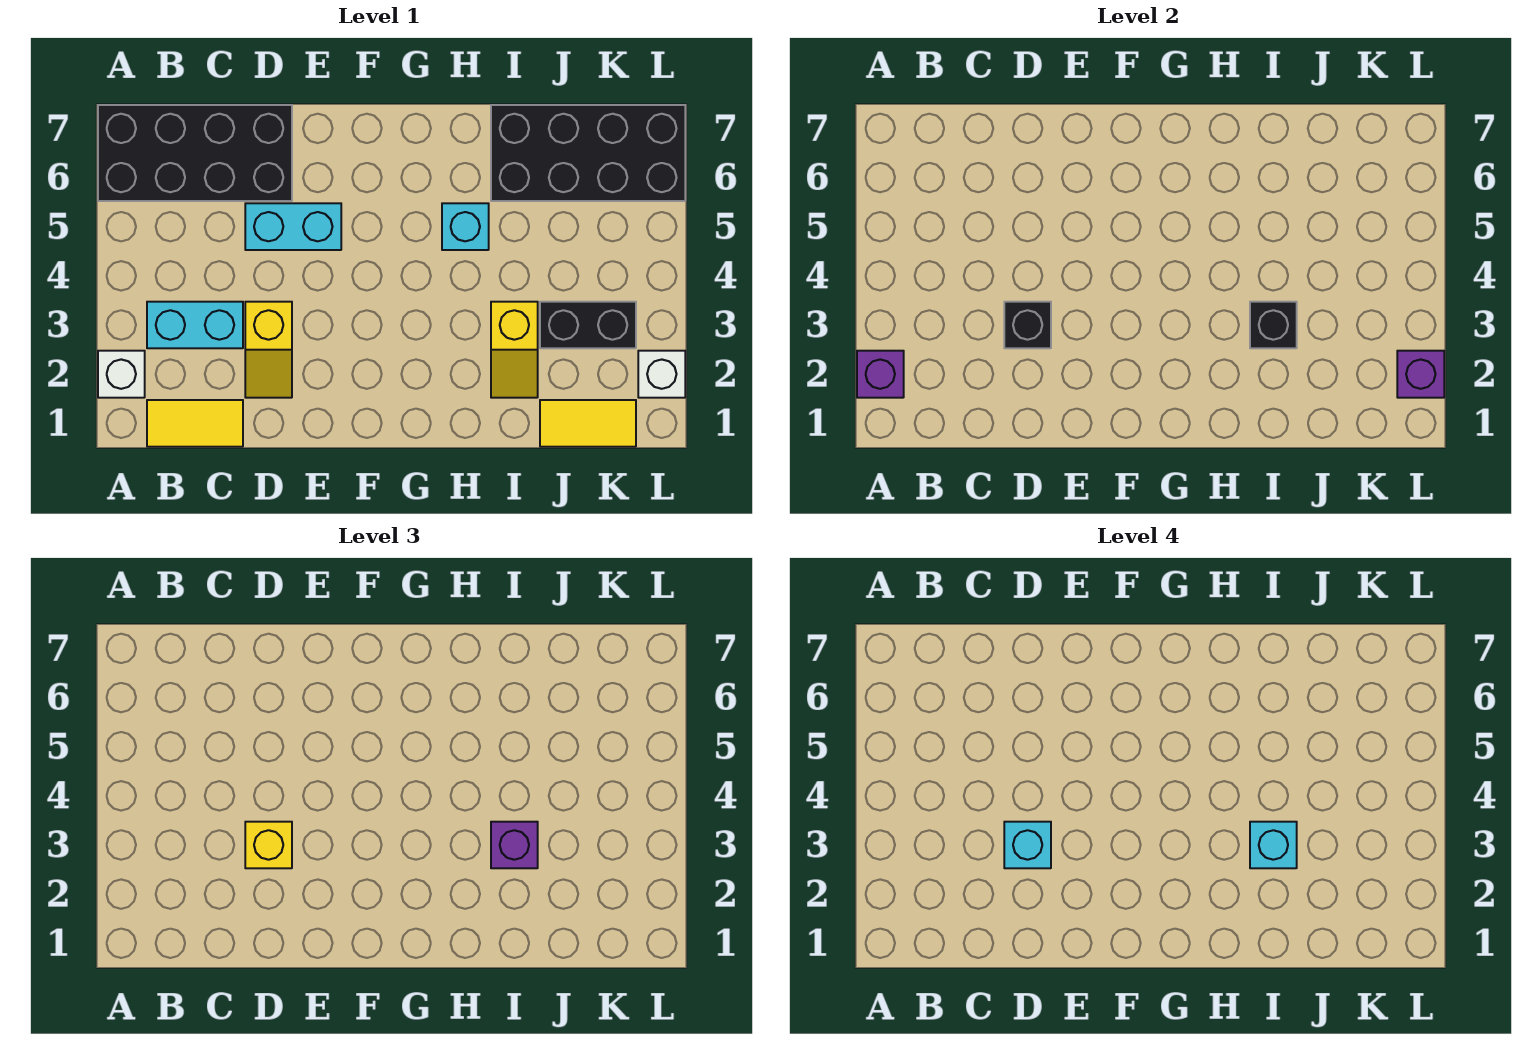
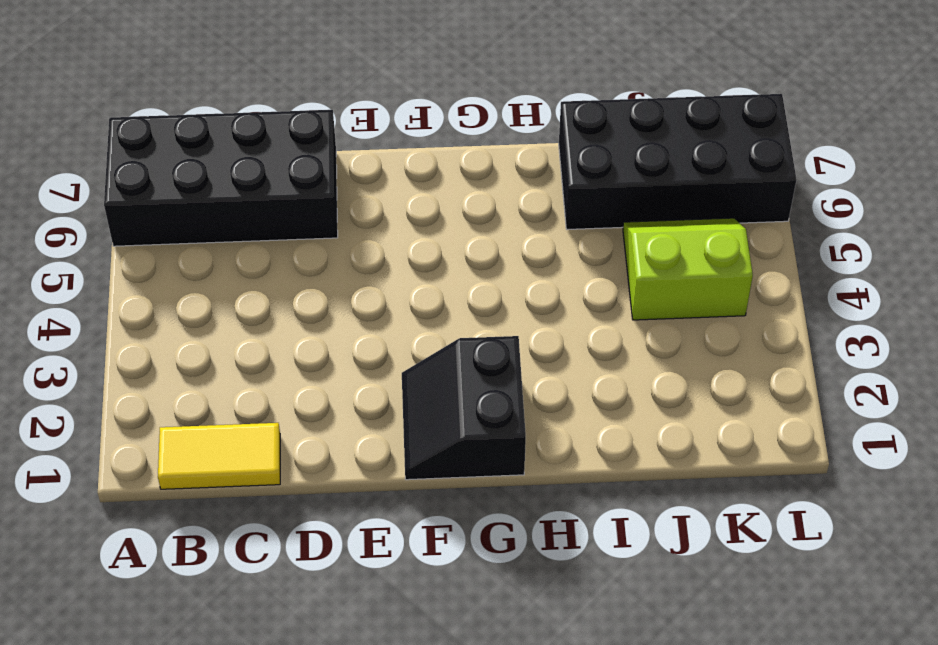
black 2x2 slope [402,336,526,480] -> none
lime 2x2 slope [623,218,753,320] -> none
none -> white 1x1 brick [98,351,145,398]
none -> cyan 1x2 brick [147,302,243,348]
none -> yellow 1x2 slope [245,302,292,398]

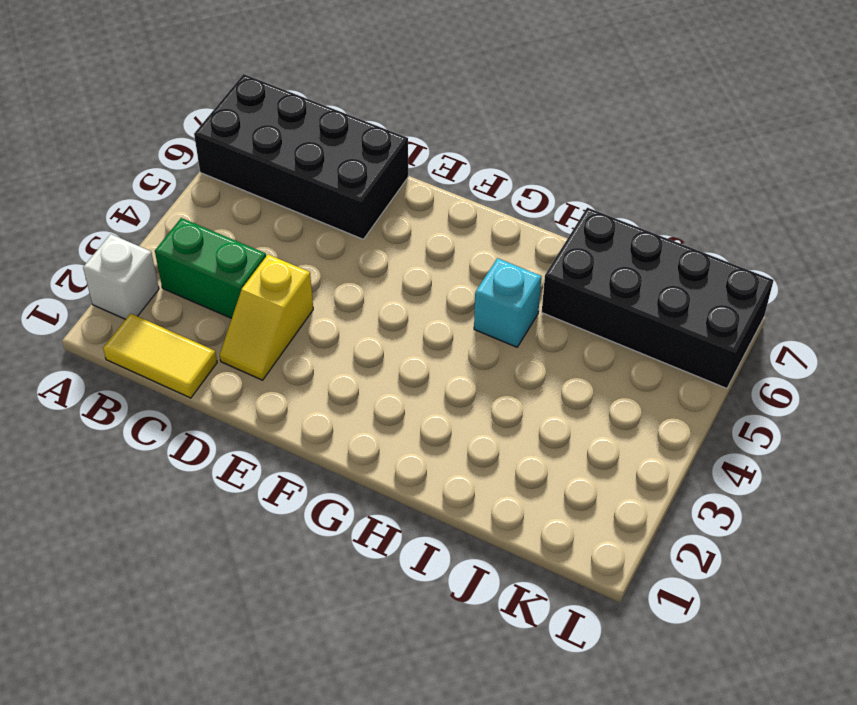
green 1x2 brick [155,218,266,318] -> cyan 1x2 brick [147,302,243,348]
none -> cyan 1x2 brick [245,203,341,250]
none -> yellow 1x2 slope [491,302,538,398]
none -> yellow 1x2 tile [540,400,636,447]

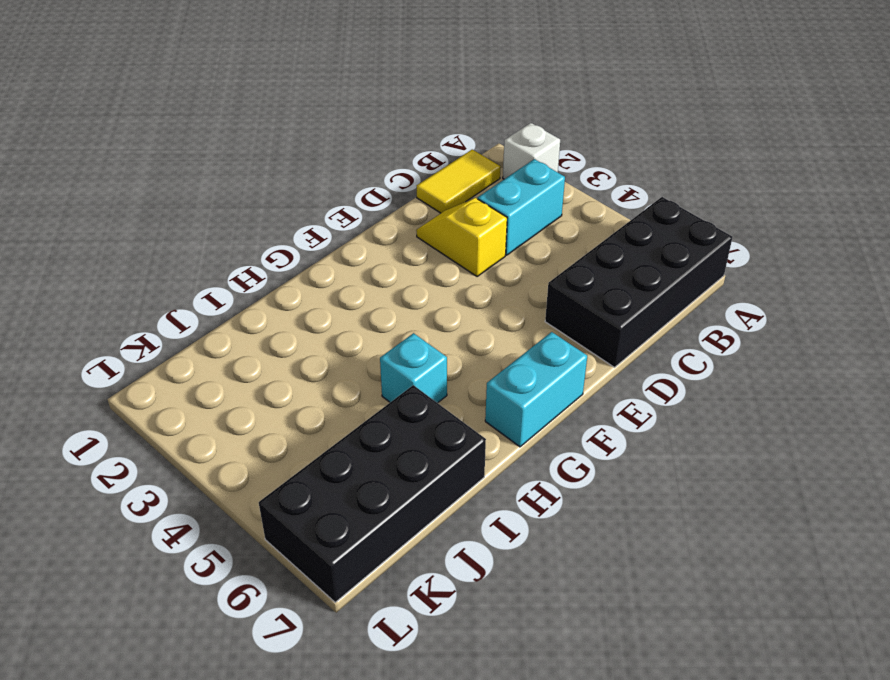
cyan 1x2 brick [485,332,587,447] -> cyan 1x2 brick moved to [245,203,341,250]
none -> yellow 1x2 slope [491,302,538,398]
none -> yellow 1x2 tile [540,400,636,447]
none -> black 1x2 brick [540,302,636,348]

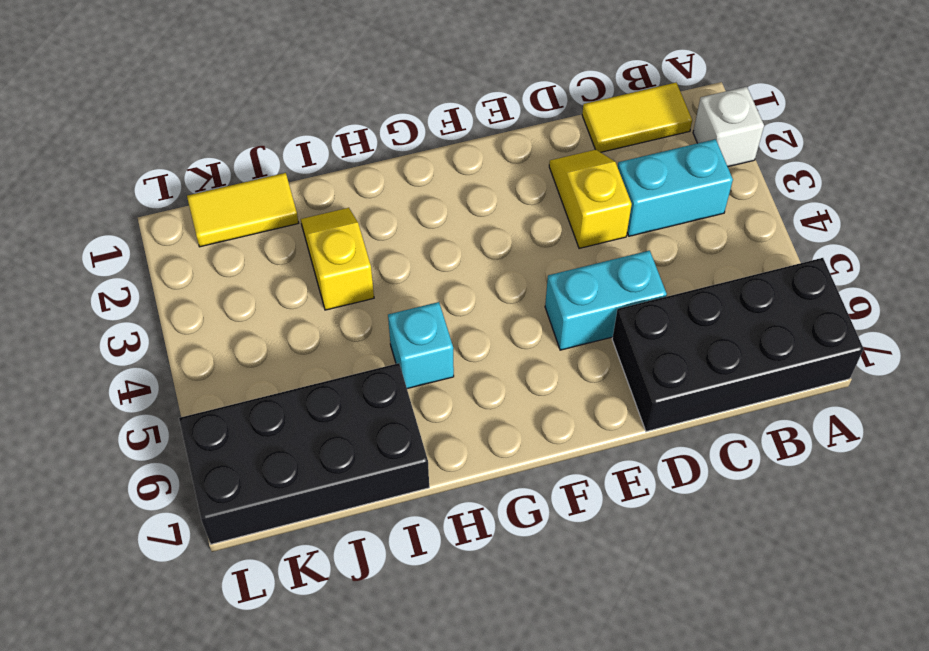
none -> black 1x2 brick [540,302,636,348]
none -> white 1x1 brick [638,351,685,398]
none -> purple 1x1 brick [857,351,904,398]

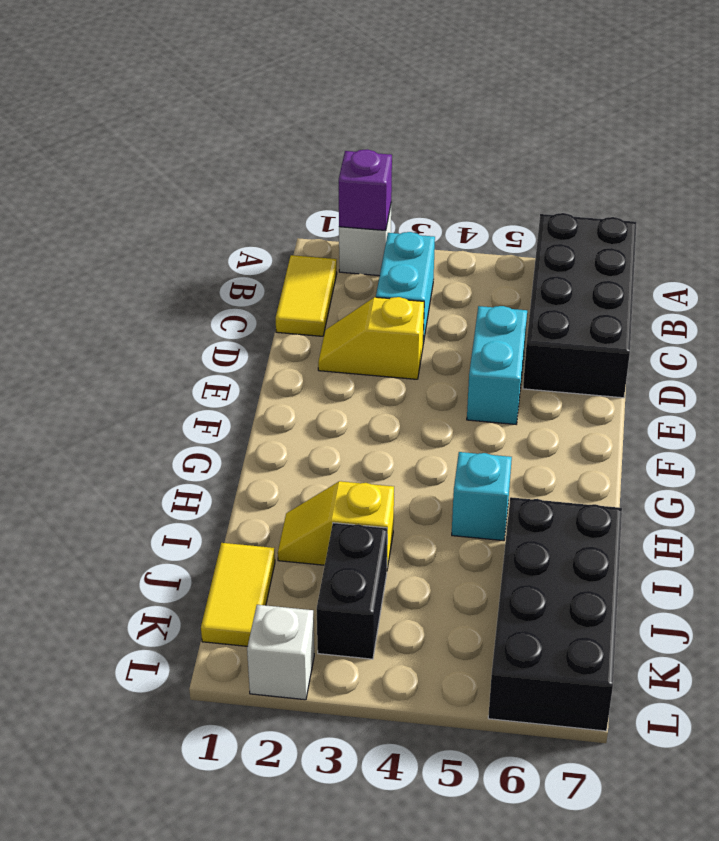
none -> black 1x1 brick [1004,302,1051,348]
none -> black 1x1 brick [1250,302,1297,348]
none -> purple 1x1 brick [1397,351,1444,398]

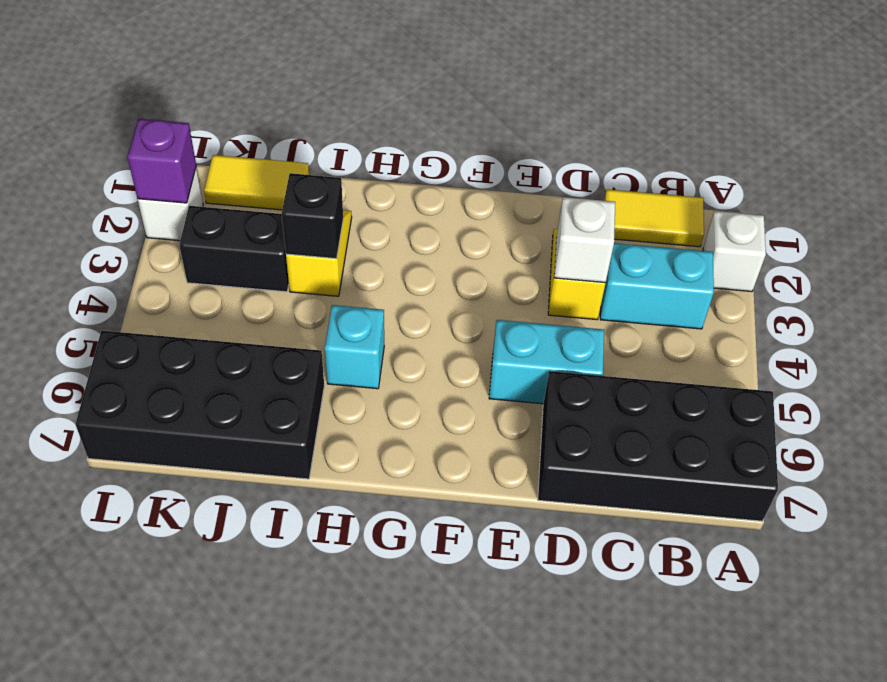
white 1x1 brick [554,197,615,283] -> black 1x1 brick [1004,302,1051,348]
none -> purple 1x1 brick [857,351,904,398]
none -> yellow 1x1 brick [245,822,292,868]
none -> purple 1x1 brick [491,822,538,868]

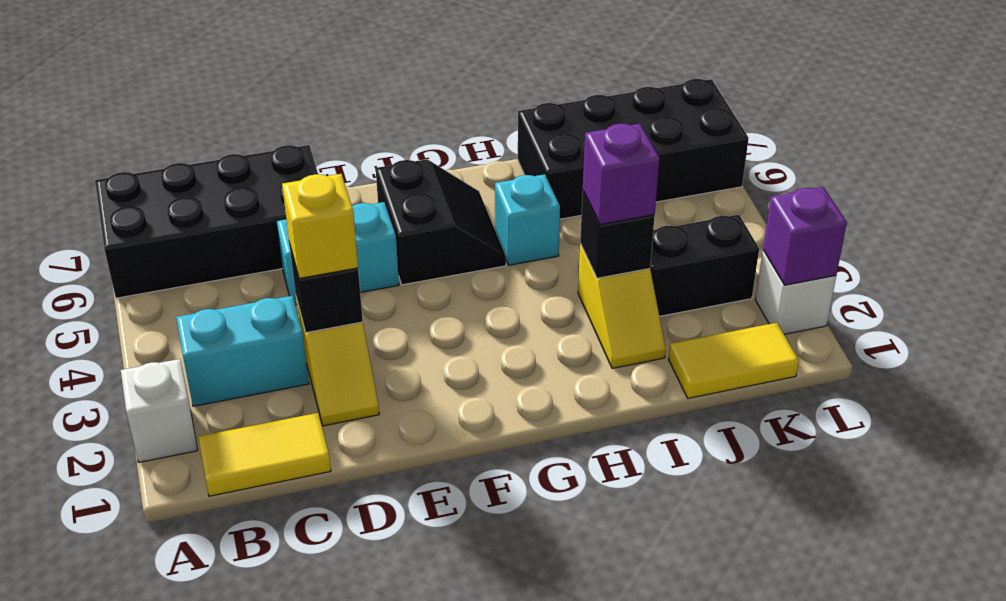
black 2x2 slope [376,159,506,285] -> none
none -> purple 1x1 brick [857,351,904,398]
none -> cyan 1x1 brick [1004,822,1051,868]
none -> cyan 1x1 brick [1250,822,1297,868]

